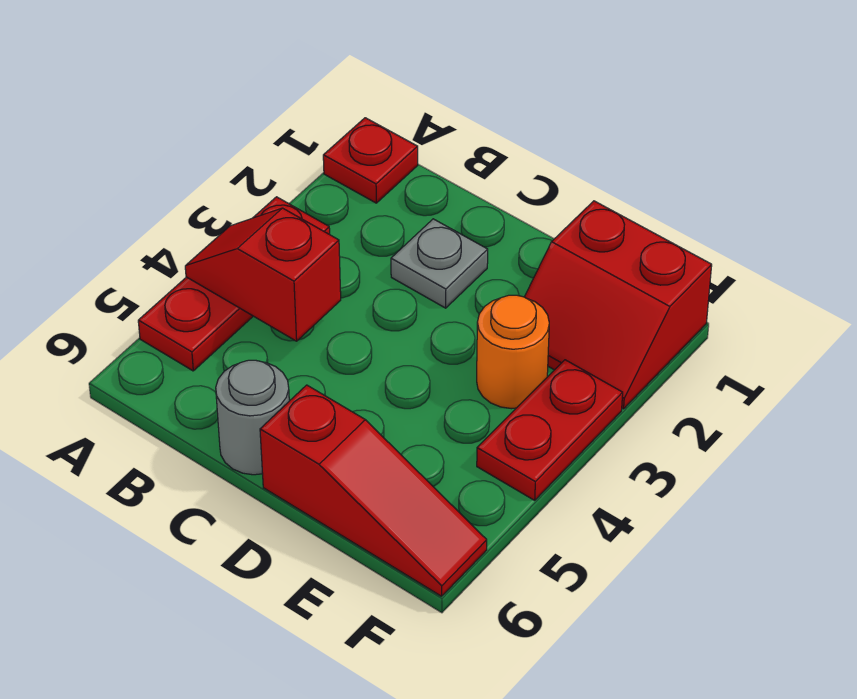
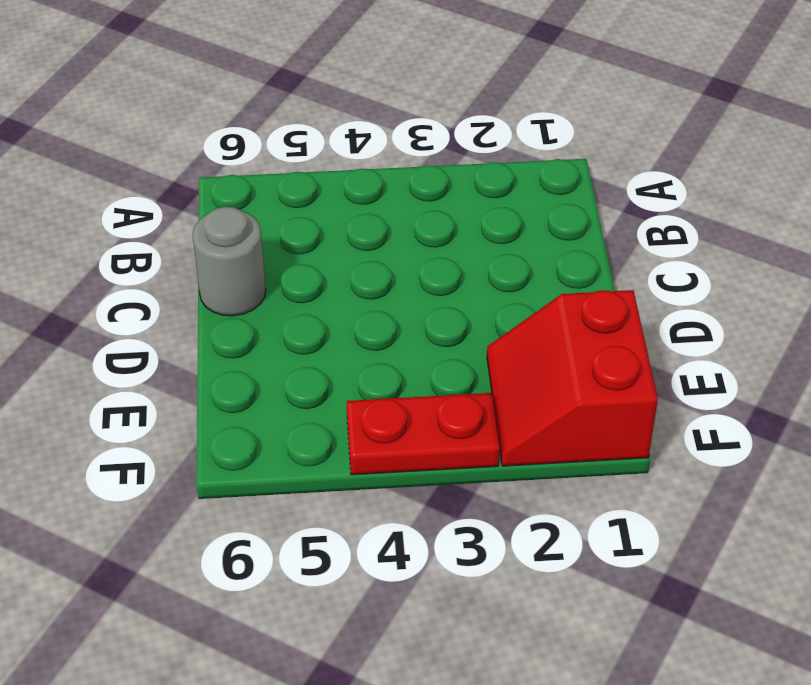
none -> red 1x1 plate [323,118,418,203]
none -> red 1x3 plate [138,197,330,371]

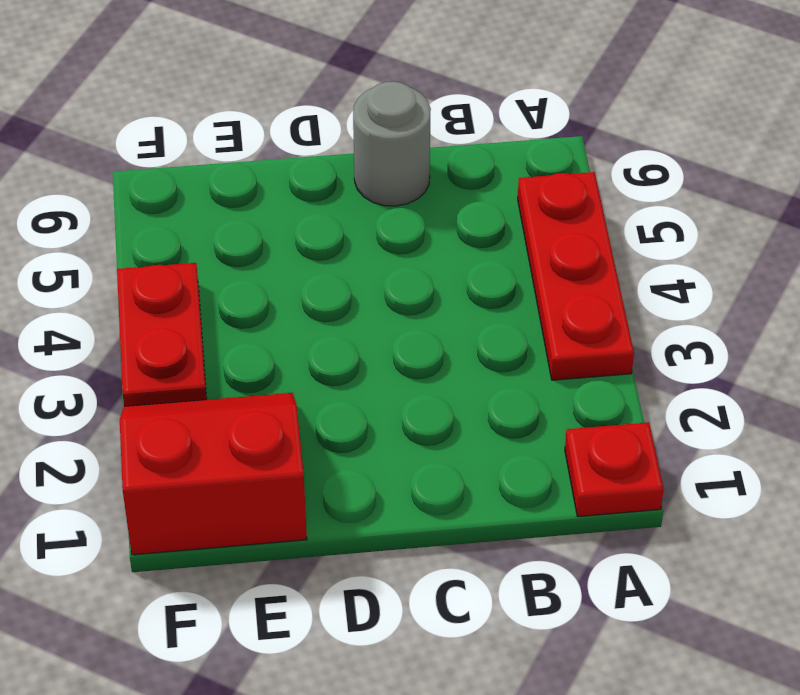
none -> grey 1x1 plate [391,219,488,308]
none -> red 1x3 slope [260,385,487,596]

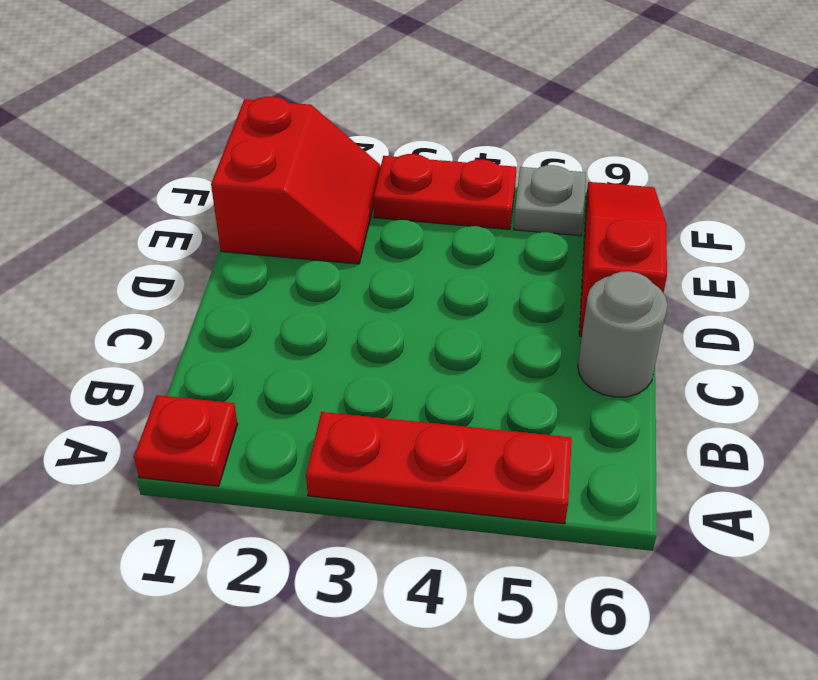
grey 1x1 plate [514,165,586,236] -> grey 1x1 plate moved to [391,219,488,308]
none -> orange 1x1 round brick [477,295,549,409]
none -> red 1x2 slope [185,208,341,341]

